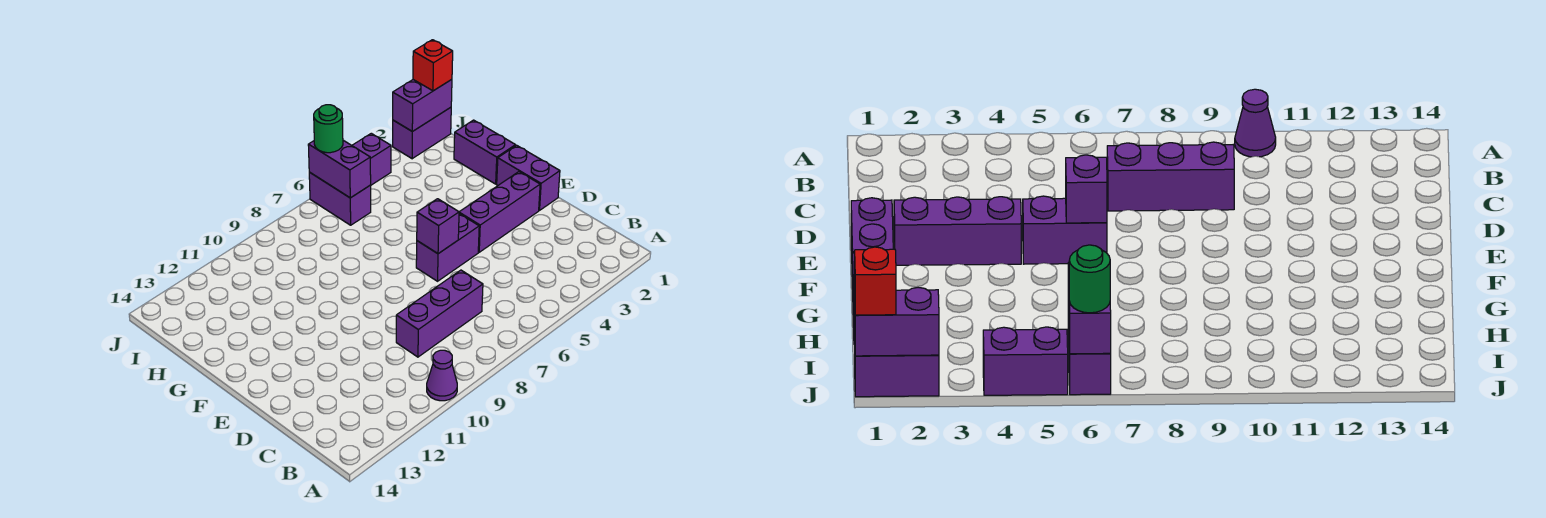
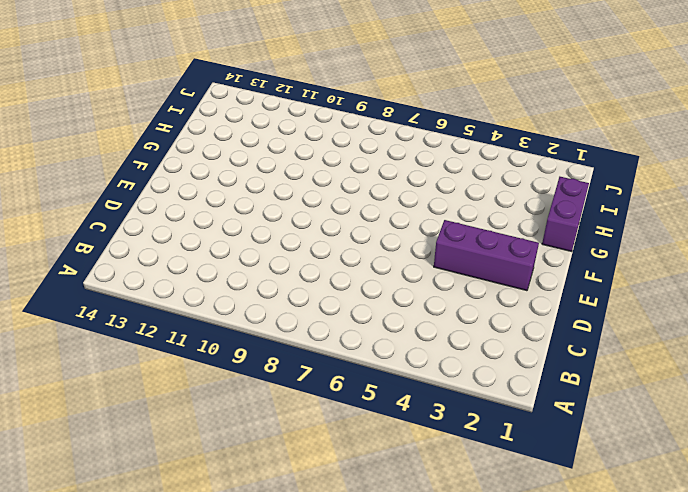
none -> purple 1x1 cone [427,350,457,401]
none -> purple 1x3 brick [396,270,483,357]
none -> purple 1x2 brick [497,145,560,210]

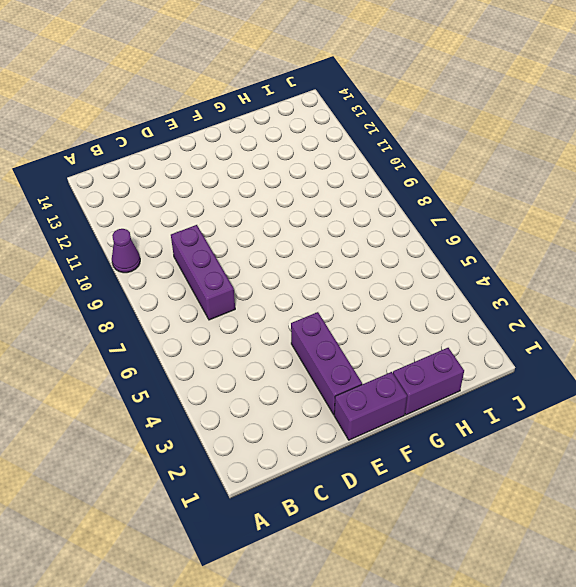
none -> purple 1x2 brick [416,214,479,281]
none -> purple 1x2 brick [309,172,371,225]
none -> purple 1x2 brick [393,107,451,159]

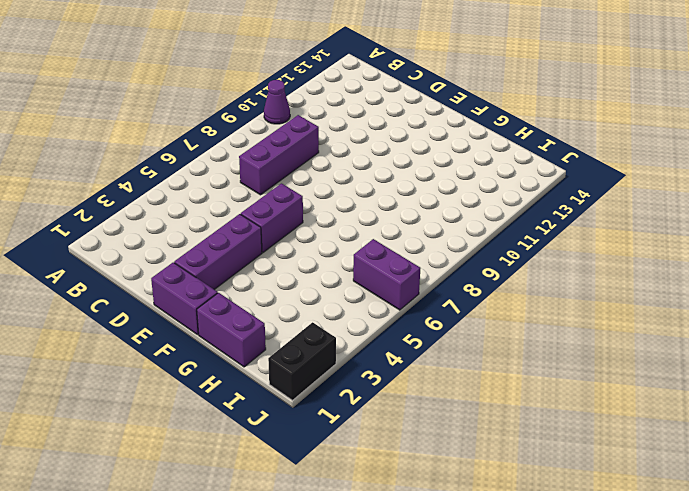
black 1x2 brick [268,322,336,400] -> purple 1x2 brick [393,107,451,159]
none -> purple 1x2 brick [352,133,391,185]
none -> purple 1x1 brick [417,199,459,254]
none -> purple 1x2 brick [308,140,371,198]

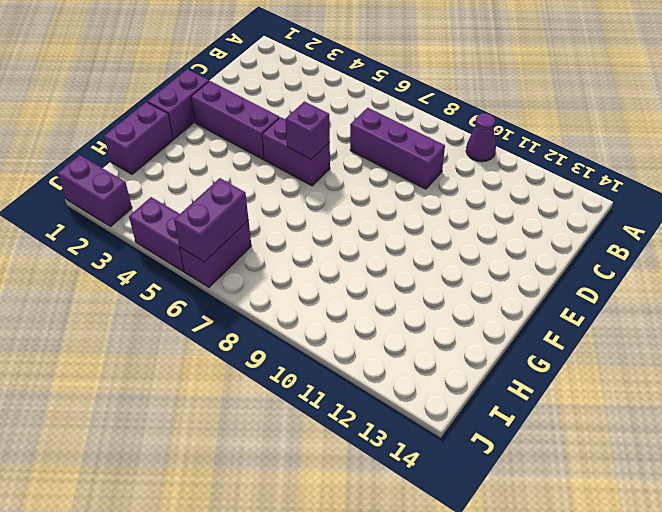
none -> purple 1x2 brick [393,80,452,132]
none -> red 1x1 brick [413,40,453,91]
none -> green 1x1 round brick [314,105,343,153]

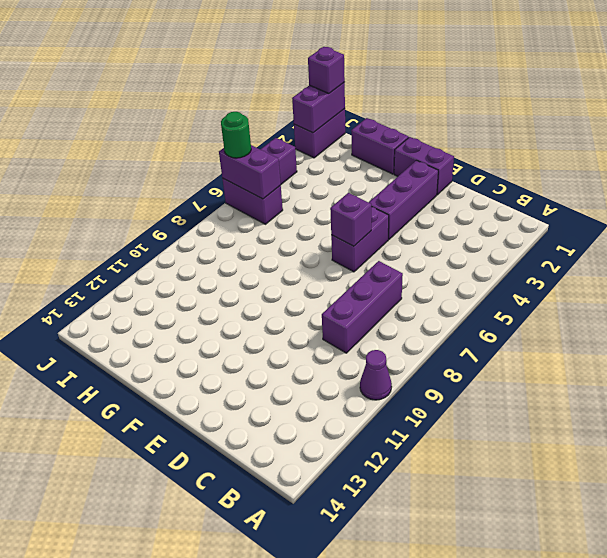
purple 1x1 brick [308,47,345,93] -> red 1x1 brick [413,40,453,91]

